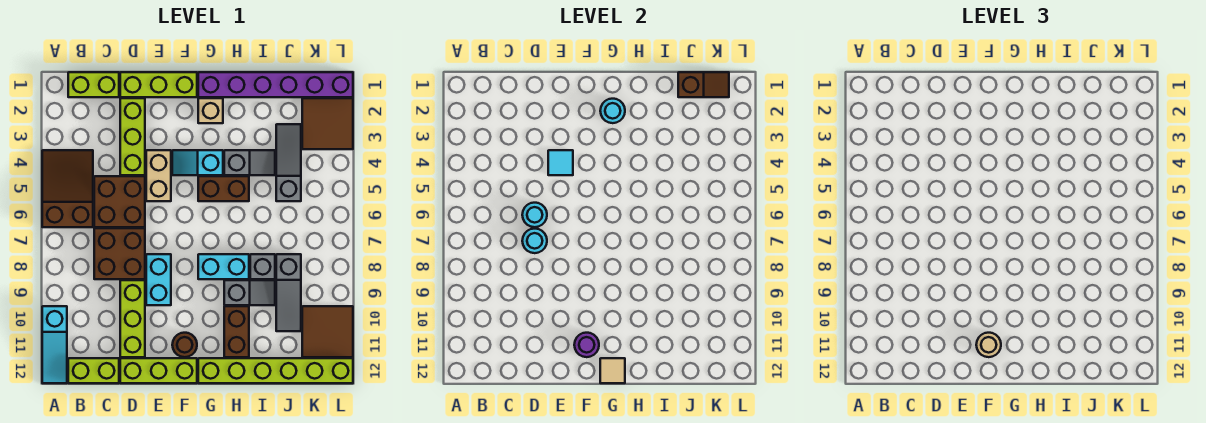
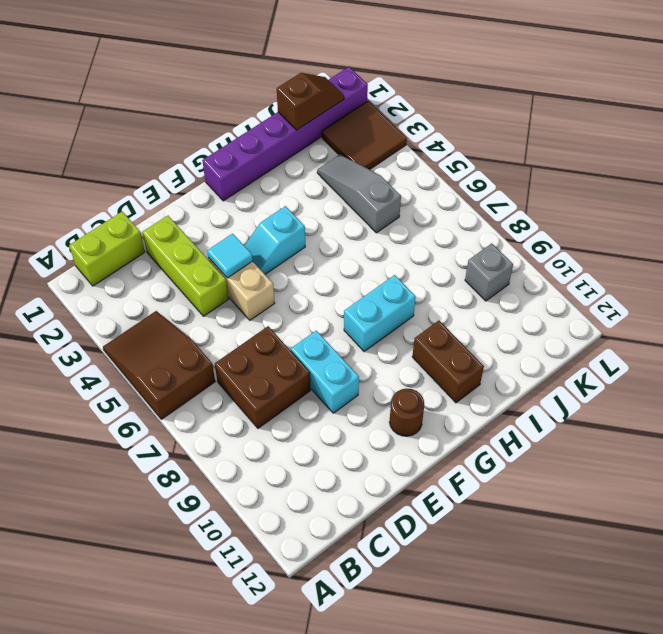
grey 1x1 brick [465,243,513,301] -> grey 1x1 brick moved to [250,254,275,279]
none -> cyan 1x3 slope [42,306,67,383]
none -> lime 1x2 brick [68,358,119,383]
none -> brown 2x2 brick [94,176,145,227]
none -> lime 1x3 brick [120,72,197,97]

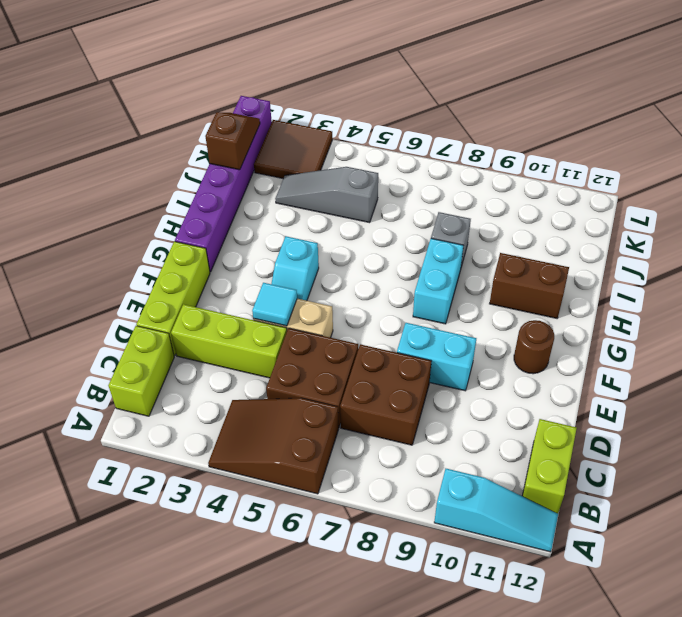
none -> lime 1x3 brick [120,280,145,357]
none -> lime 1x3 brick [120,358,197,383]
none -> tan 1x1 brick [198,98,223,123]
none -> brown 1x2 brick [198,176,249,201]

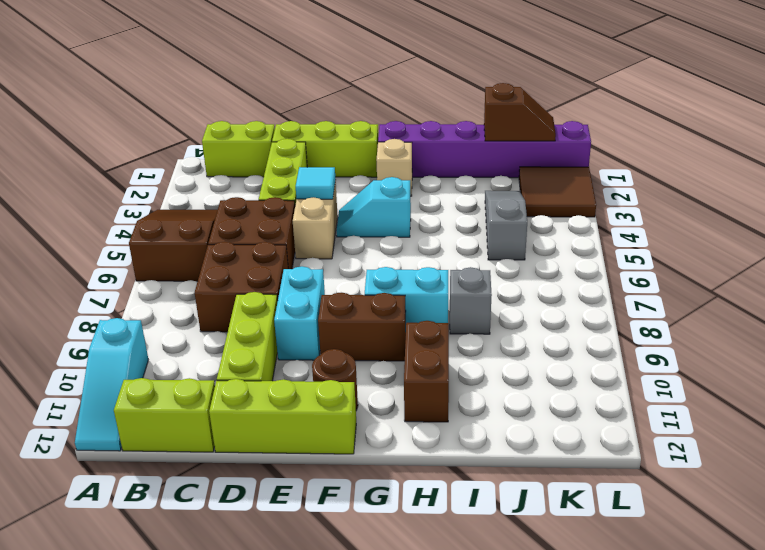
brown 1x2 brick [318,293,406,361] -> brown 1x2 brick moved to [198,176,249,201]
none -> lime 1x6 brick [198,358,353,383]
none -> grey 1x2 slope [224,150,275,175]
none -> grey 1x2 slope [224,280,275,305]
none -> grey 1x3 slope [276,254,301,331]

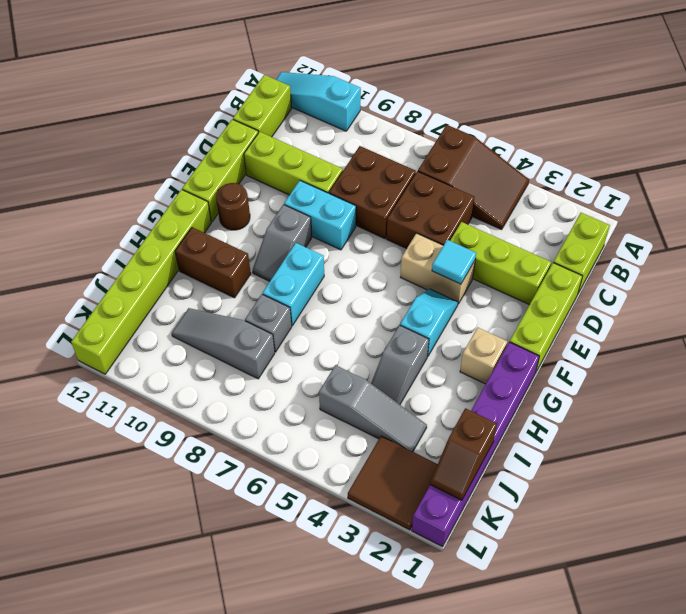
grey 1x2 slope [253,205,312,281] -> grey 1x2 slope moved to [224,280,275,305]
none -> brown 1x2 brick [198,176,249,201]
none -> brown 2x2 tile [302,306,353,357]
none -> cyan 1x1 round brick [522,203,547,227]
none -> cyan 1x1 round brick [522,229,547,253]

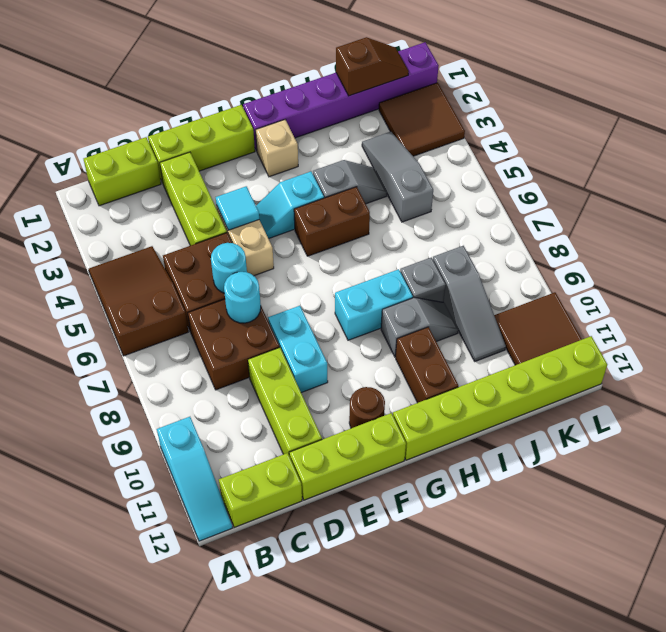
none -> purple 1x1 round brick [574,333,599,357]
none -> cyan 1x1 round brick [600,99,625,123]
none -> tan 1x1 tile [600,358,625,383]
none -> tan 1x1 round brick [976,333,1001,357]

